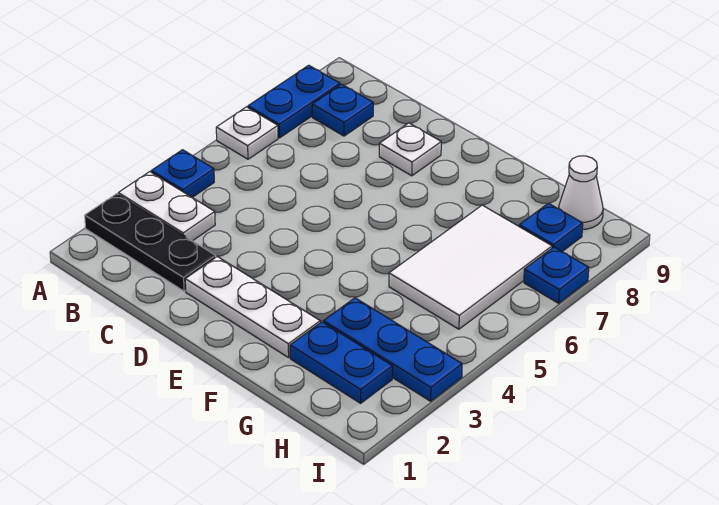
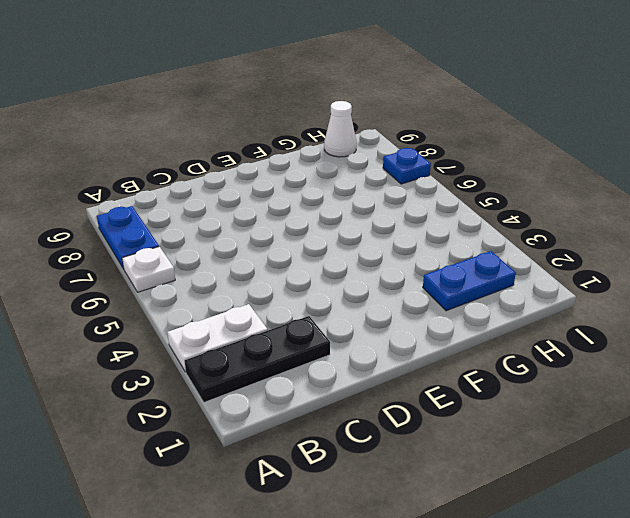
none -> blue 1x1 plate [151,150,214,197]
none -> blue 1x1 plate [312,84,373,136]
none -> white 1x3 plate [185,257,320,358]

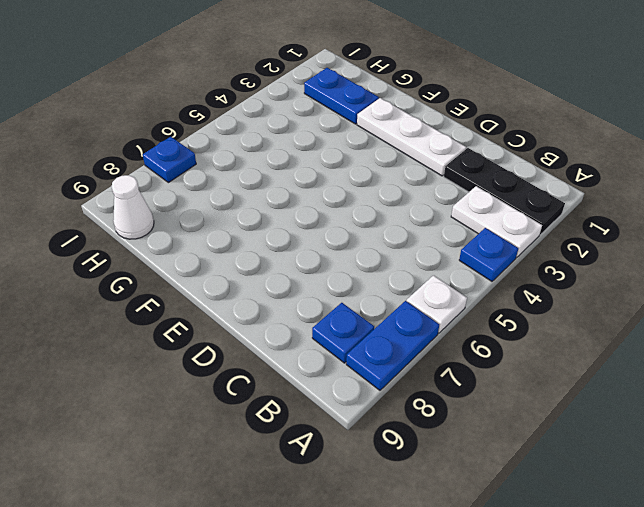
none -> white 1x1 plate [379,123,441,176]
none -> blue 1x3 plate [324,298,462,401]
none -> white 2x3 tile [389,205,552,329]

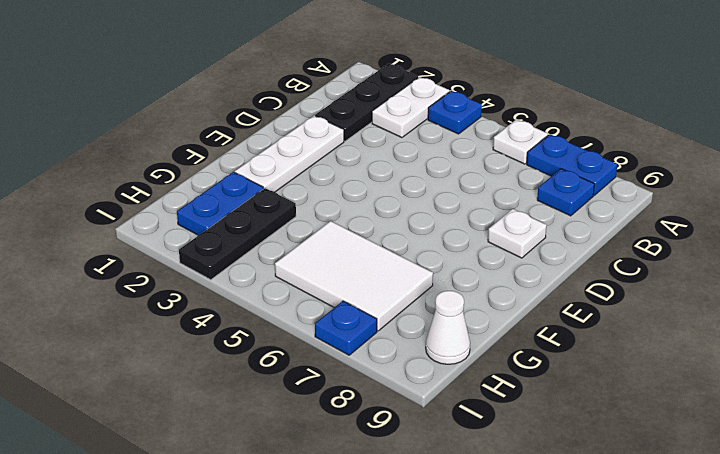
black 1x3 plate [179,188,296,280] -> blue 1x3 plate [324,298,462,401]
none -> blue 1x1 plate [519,203,583,251]

